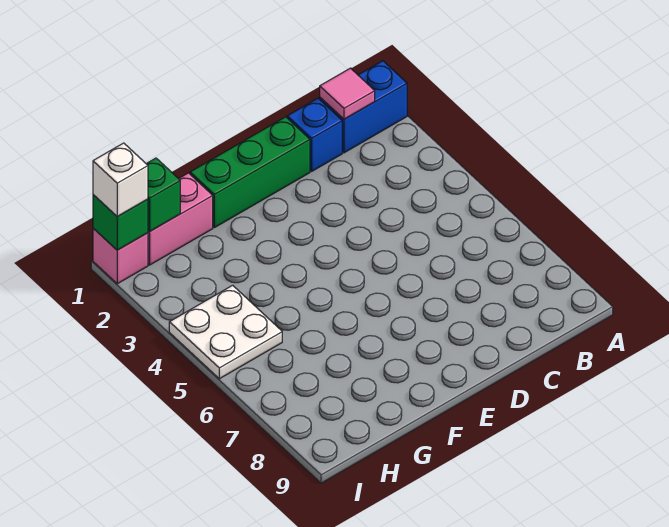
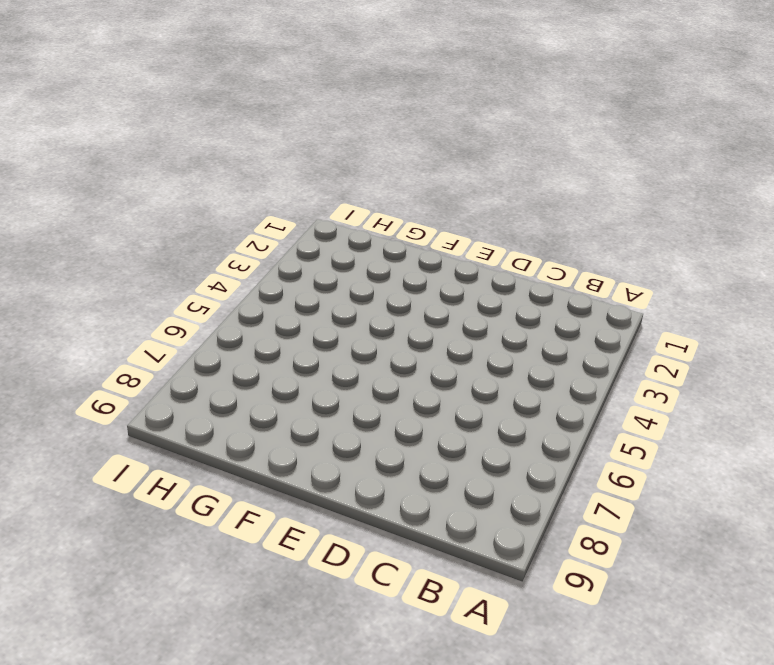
none -> blue 1x2 brick [320,61,407,153]
none -> blue 1x1 brick [287,98,342,171]

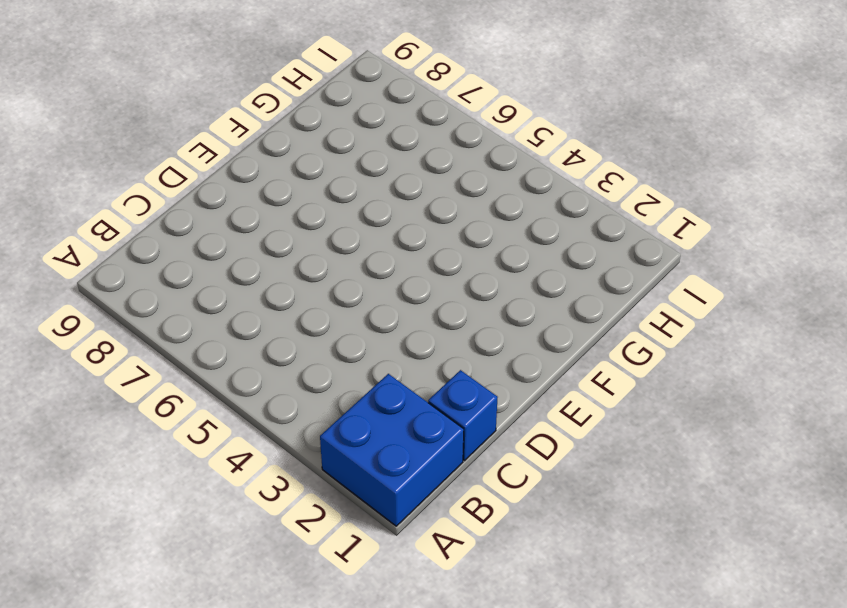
blue 2x2 brick [320,374,464,526] -> blue 1x2 brick [320,61,407,153]
none -> green 1x3 brick [190,117,310,228]
none -> pink 1x2 brick [148,173,213,265]

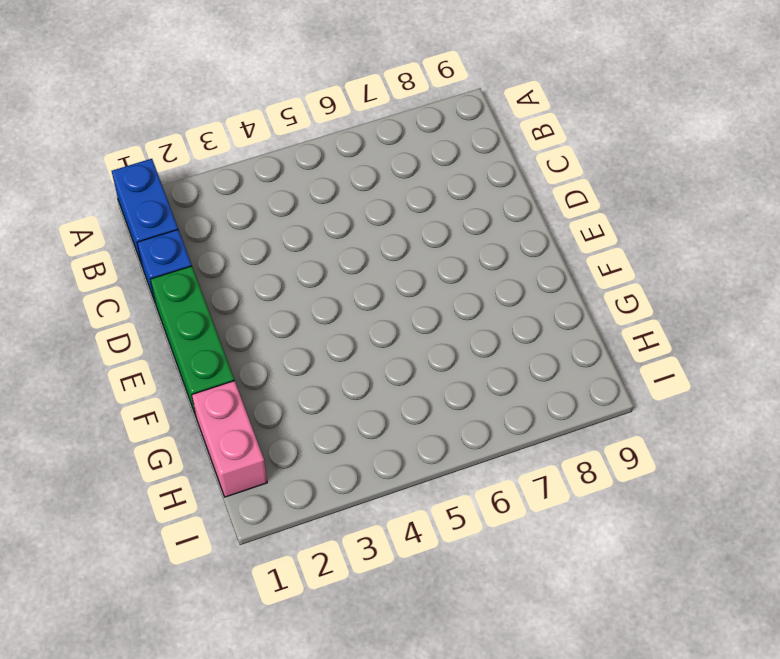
none -> white 2x2 plate [169,285,282,379]
none -> pink 1x1 brick [93,228,148,284]

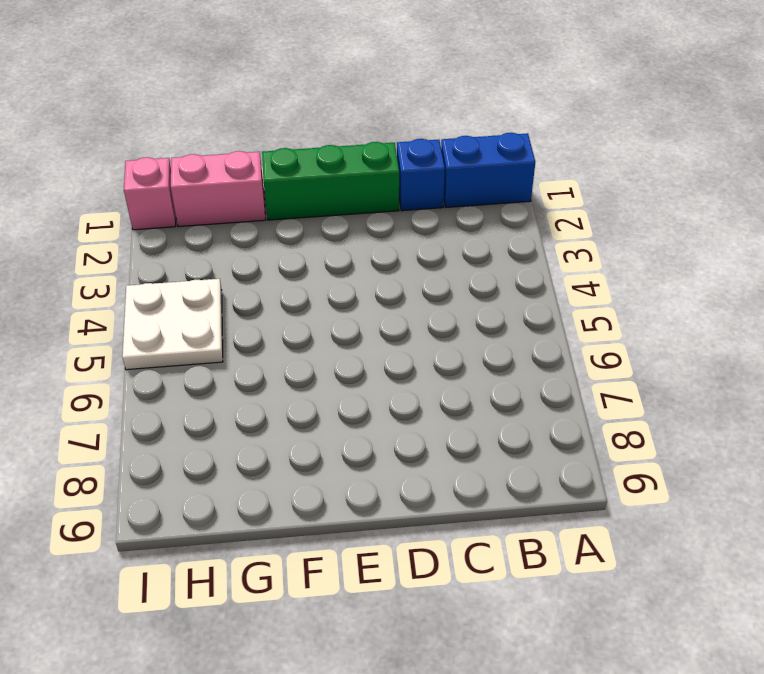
none -> pink 1x1 tile [320,68,375,119]
none -> green 1x1 brick [146,158,180,232]

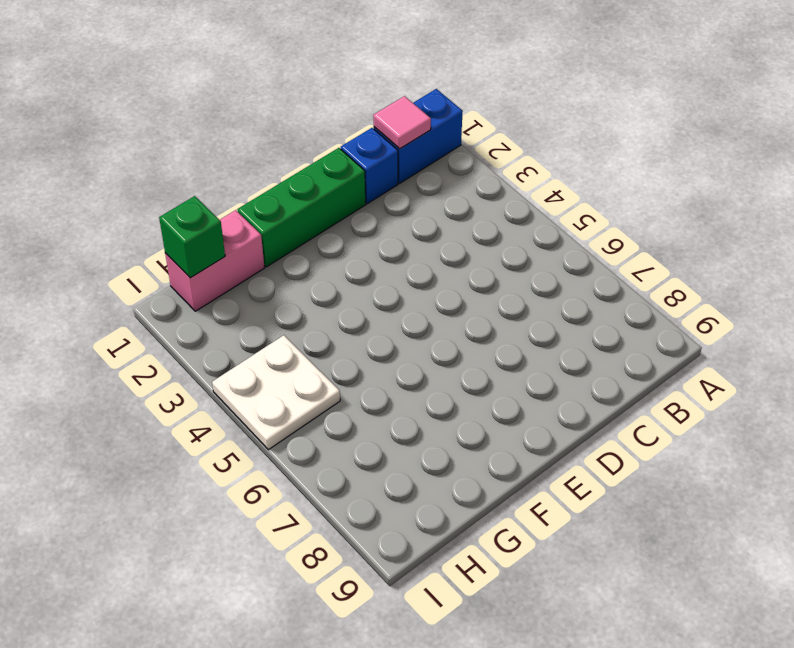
none -> pink 1x1 brick [93,228,148,284]
none -> green 1x1 brick [93,195,148,250]

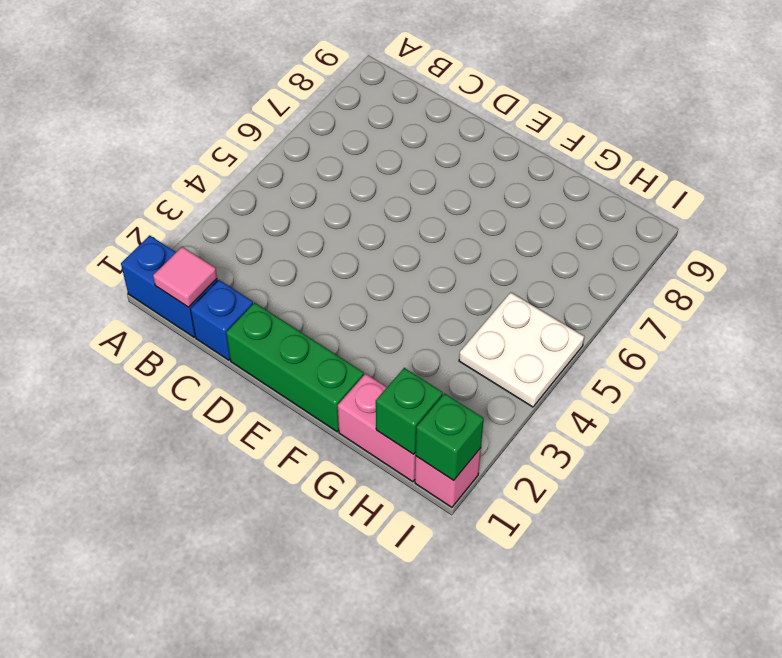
none -> white 1x1 brick [93,143,148,216]

